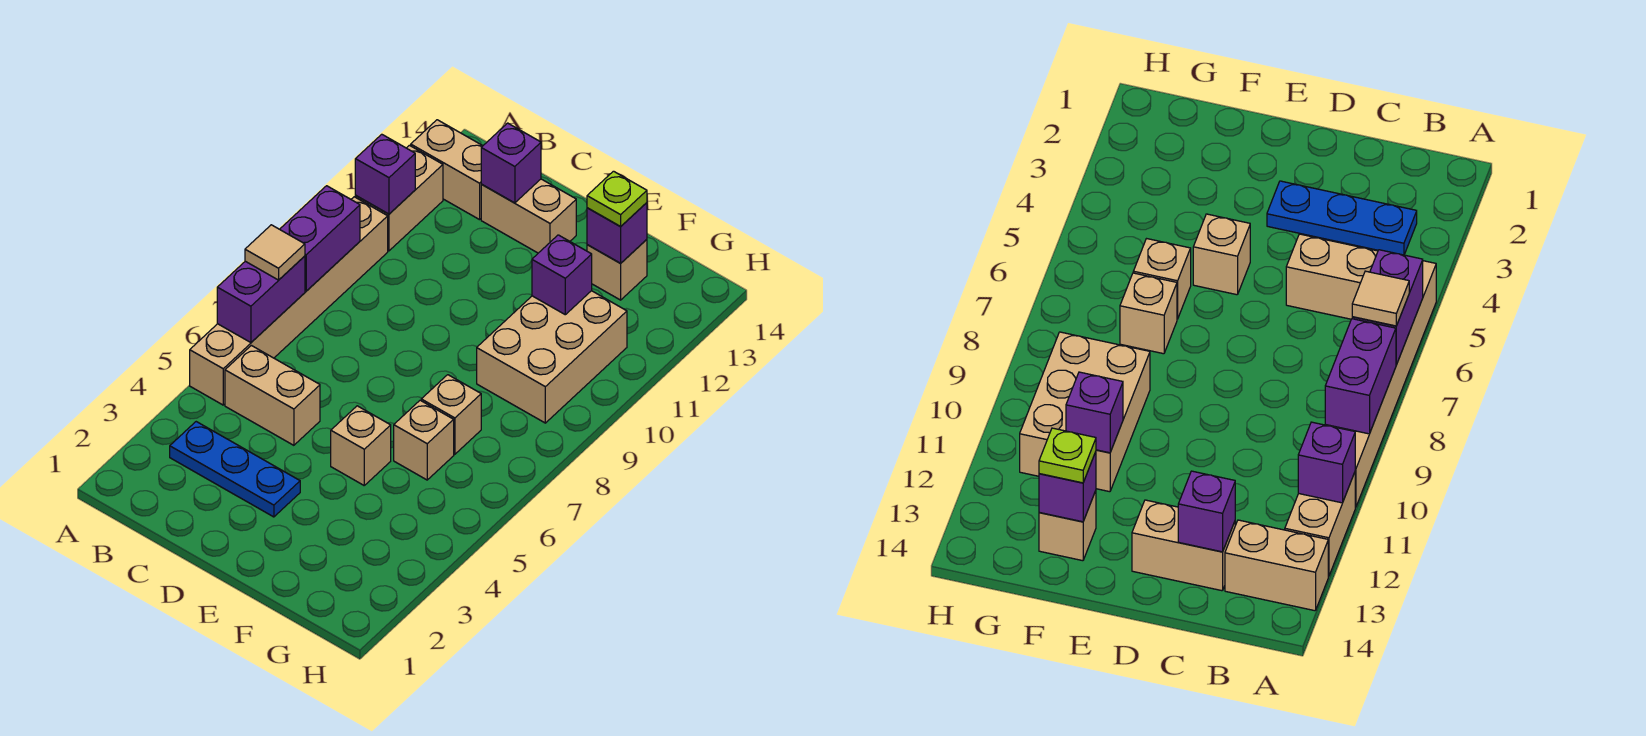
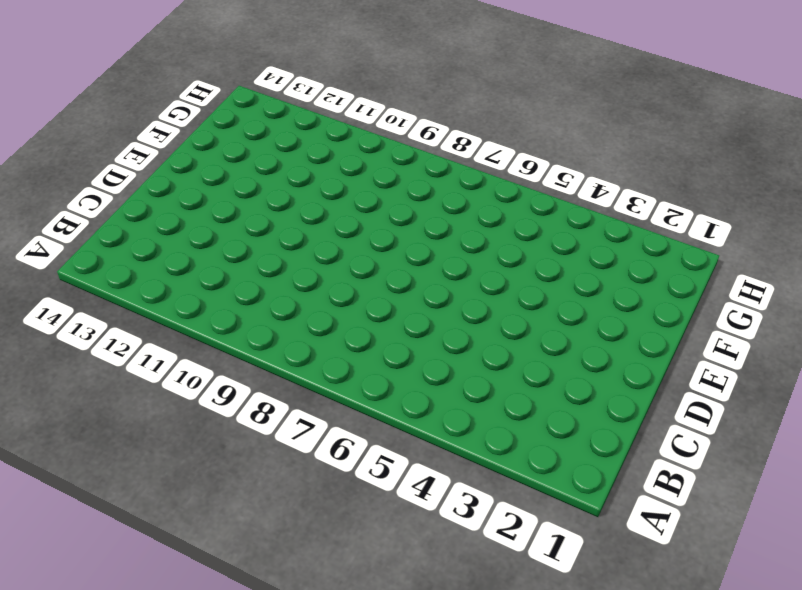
none -> tan 1x6 brick [190,197,388,405]
none -> tan 1x2 brick [355,145,443,251]
none -> tan 1x2 brick [411,120,482,220]

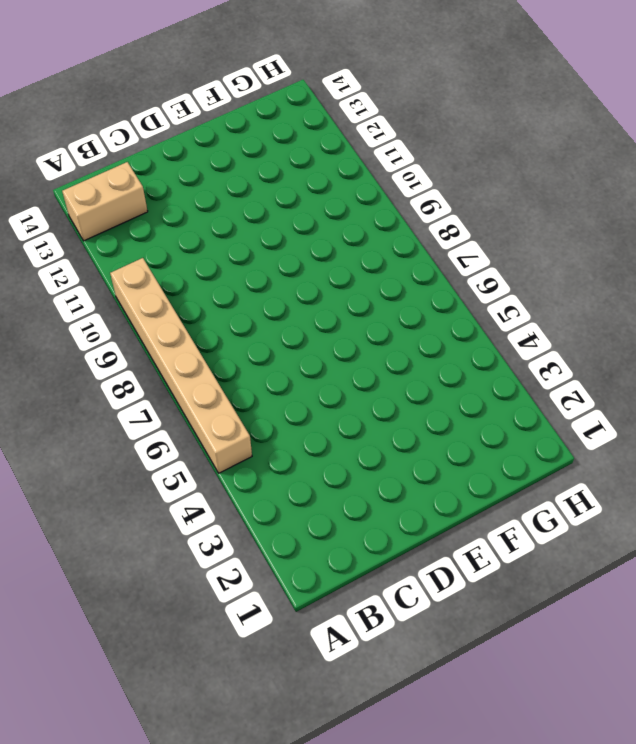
none -> tan 1x2 brick [355,145,443,251]
none -> blue 1x3 plate [170,422,300,517]
none -> tan 1x2 brick [225,345,320,445]

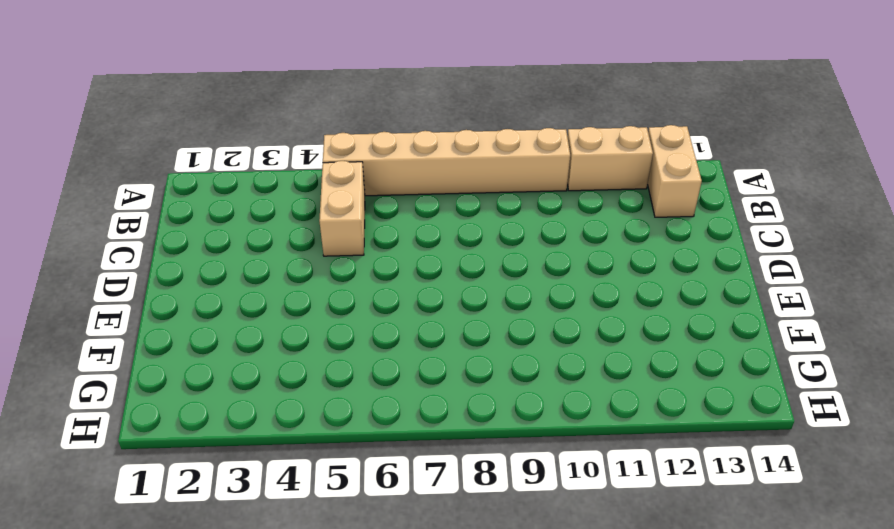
none -> blue 1x3 plate [170,422,300,517]
none -> tan 1x2 brick [481,179,576,253]
none -> tan 1x1 brick [331,406,391,485]

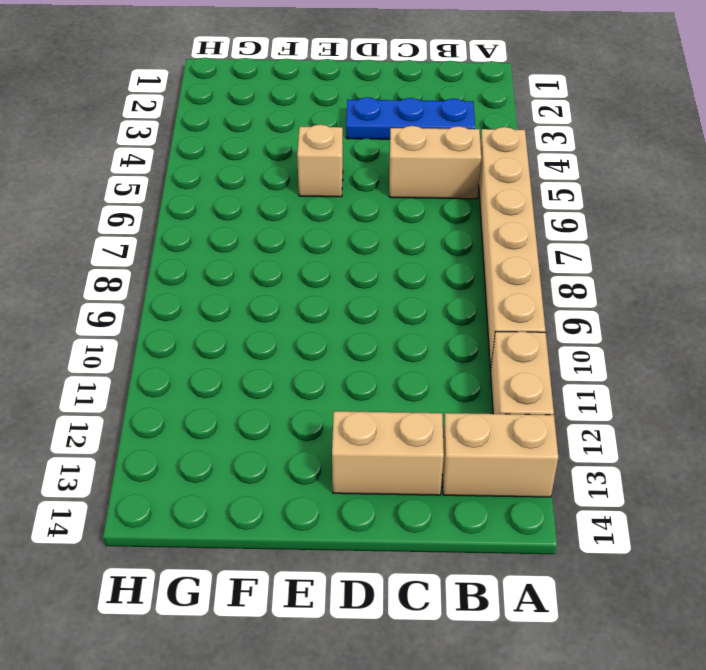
none -> tan 1x1 brick [394,400,454,480]
none -> tan 1x1 brick [421,375,481,454]
none -> tan 2x3 brick [477,291,627,423]

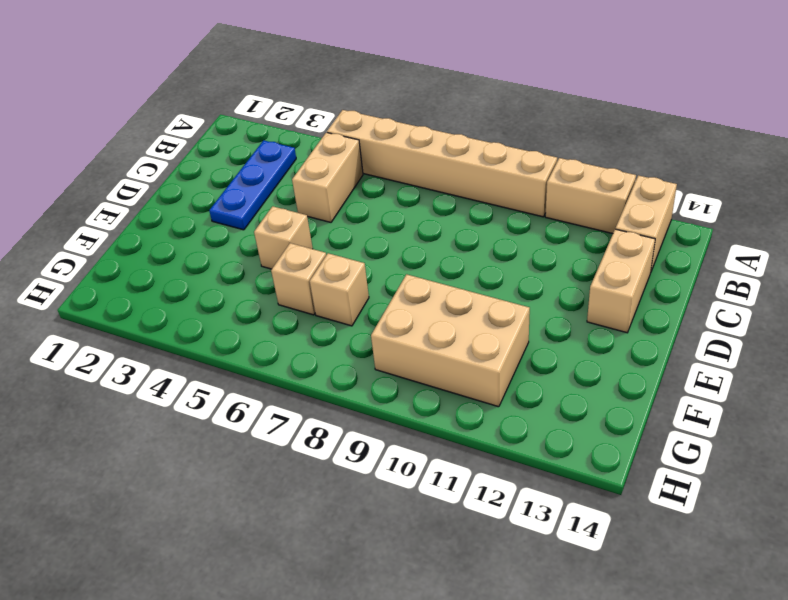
none -> tan 1x1 brick [587,239,647,300]
none -> purple 1x2 brick [217,256,305,343]
none -> purple 1x2 brick [280,186,360,291]

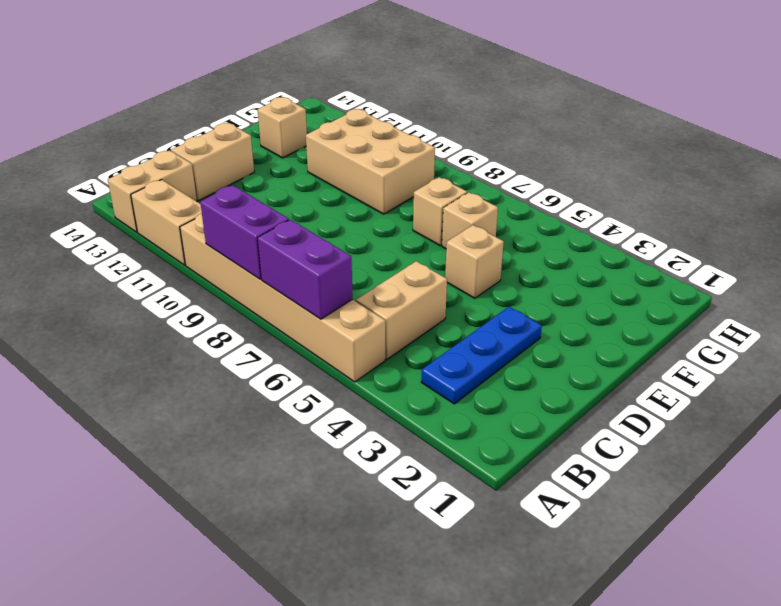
none -> purple 1x1 brick [355,134,415,214]
none -> purple 1x1 brick [481,123,541,203]
none -> purple 1x1 brick [532,235,592,315]

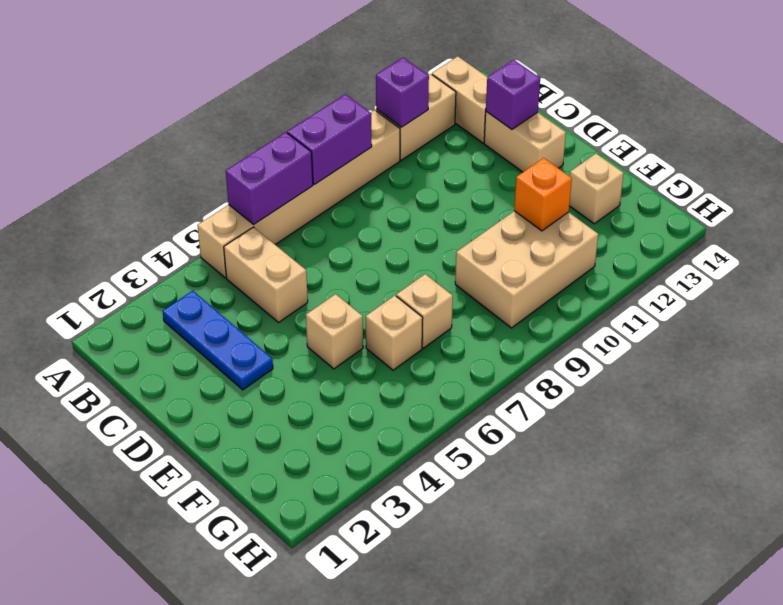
orange 1x1 brick [514,158,572,231] -> purple 1x1 brick [532,235,592,315]
none -> purple 1x1 brick [587,203,647,263]
none -> tan 1x1 tile [245,225,305,280]
none -> lime 1x1 plate [587,171,647,227]

